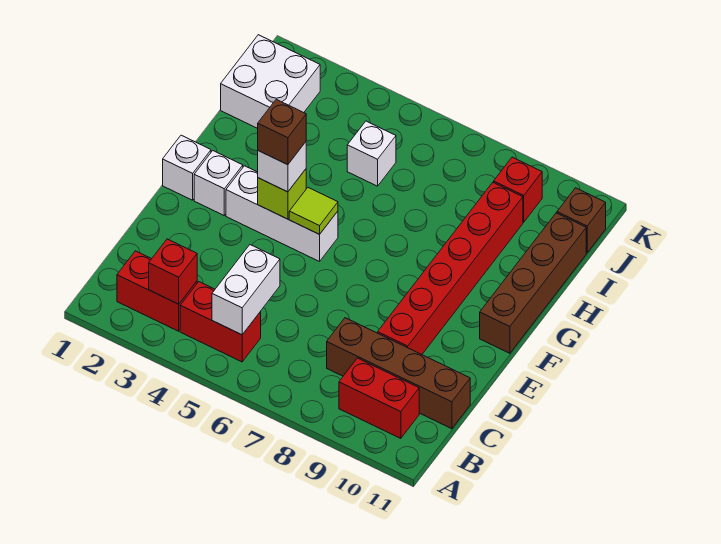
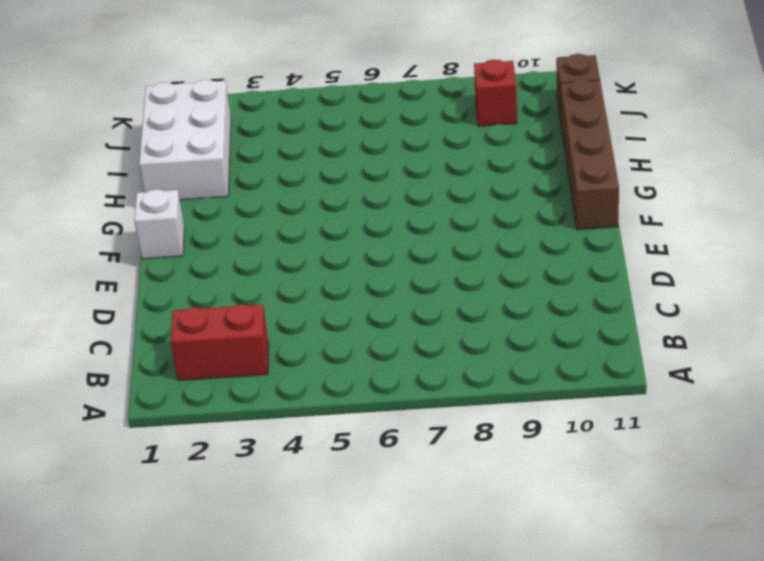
white 2x3 brick [139,79,231,200] -> white 2x2 brick [221,35,320,128]
none -> red 1x2 brick [180,282,261,362]
none -> red 1x2 brick [339,358,419,439]
none -> brown 1x4 brick [327,318,470,429]

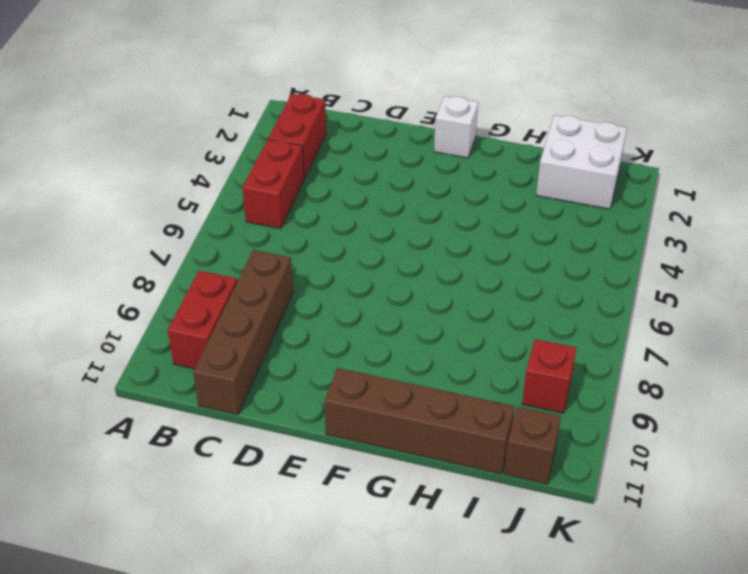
none -> red 1x6 brick [378,182,523,354]
none -> white 1x1 brick [194,151,243,215]
none -> white 1x3 brick [226,166,338,262]

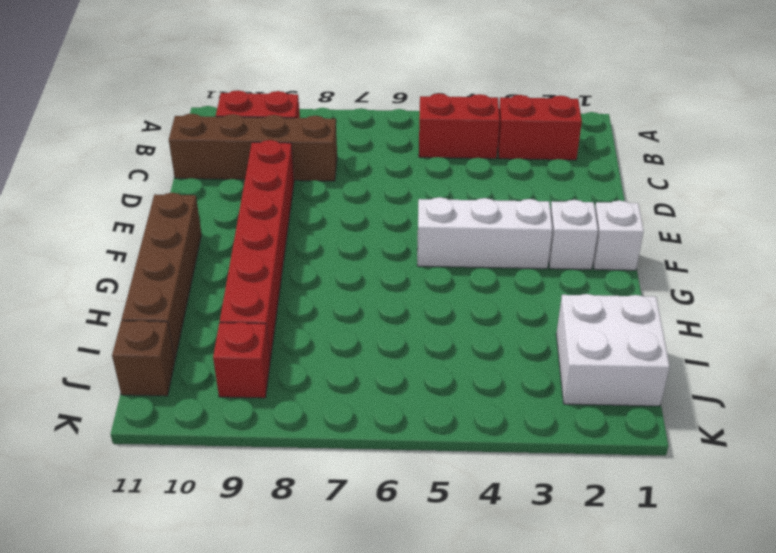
none -> white 1x1 brick [347,121,396,186]
none -> red 1x1 brick [149,239,197,304]
none -> white 1x2 brick [212,245,280,335]

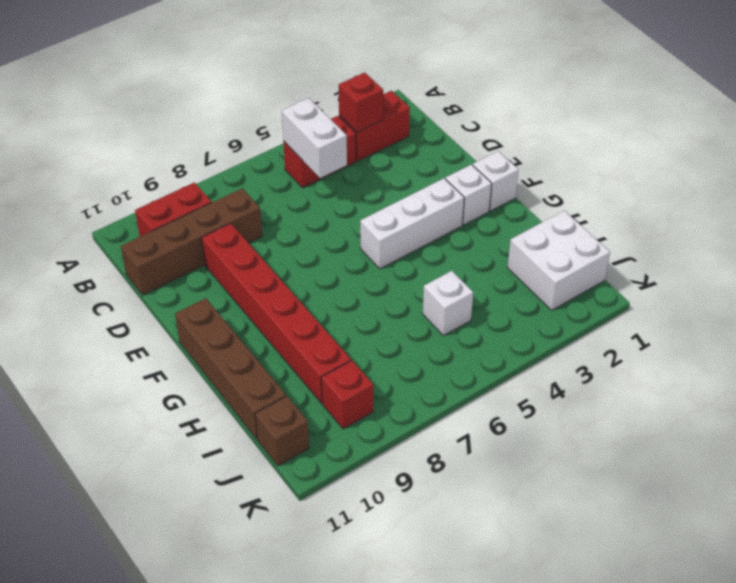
none -> lime 1x1 brick [258,169,306,219]
none -> lime 1x1 tile [289,188,338,234]
none -> white 1x1 brick [258,142,306,192]

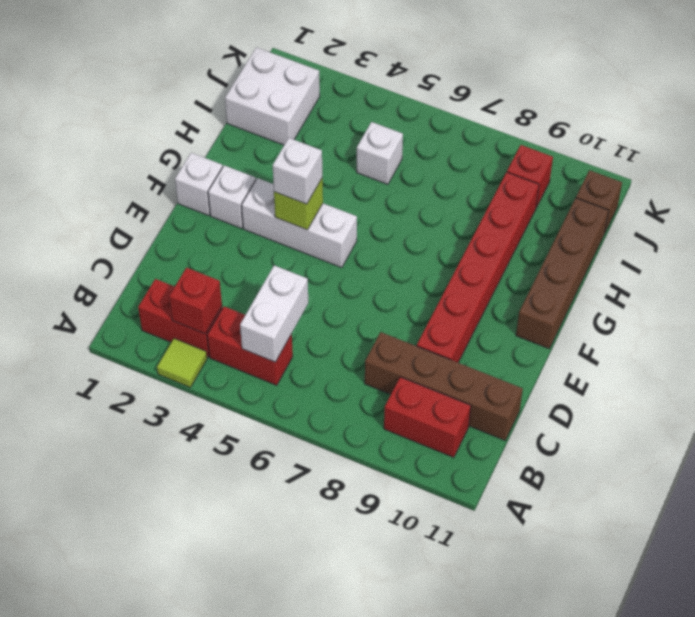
lime 1x1 tile [157,338,207,387] -> lime 1x1 tile moved to [289,188,338,234]
none -> brown 1x1 brick [258,99,306,165]

